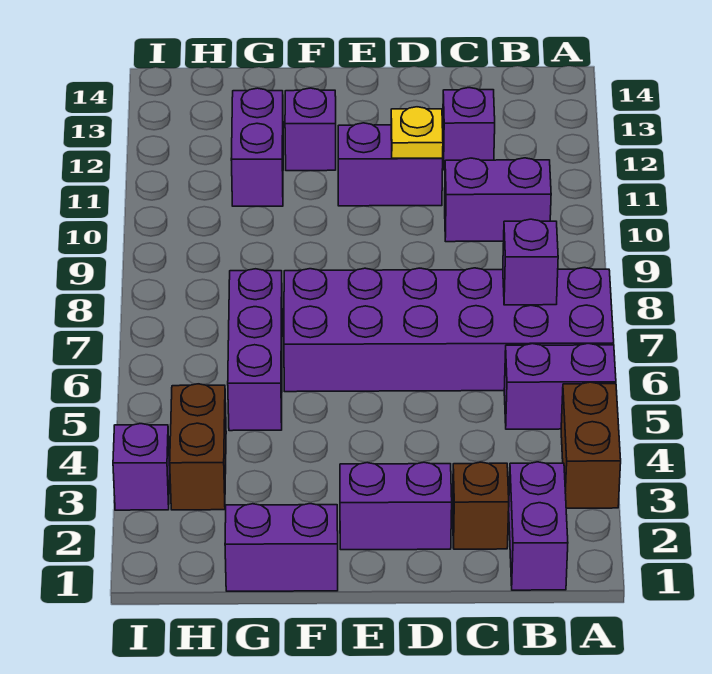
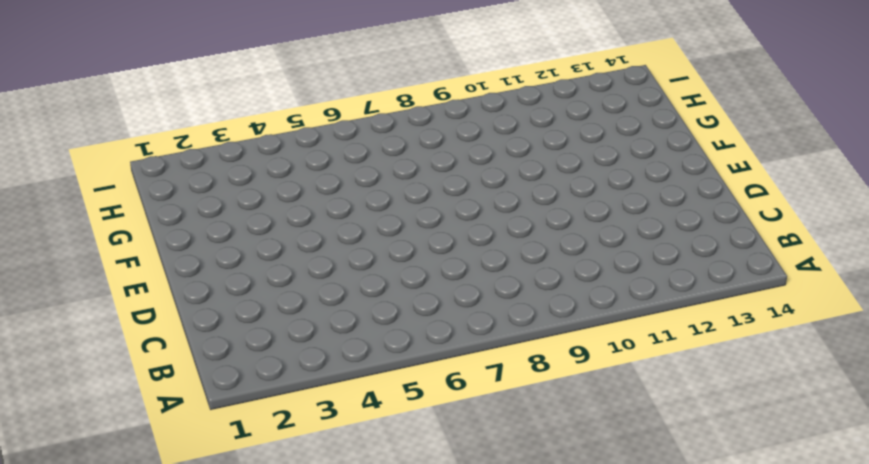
none -> brown 1x2 brick [561,382,621,508]
none -> purple 1x2 brick [504,343,616,429]
none -> purple 2x6 brick [284,268,614,392]

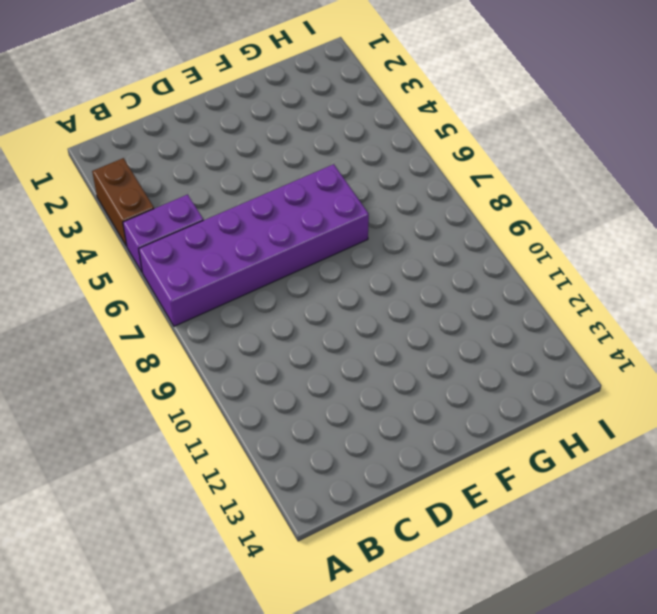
none -> purple 1x2 brick [509,462,568,590]
none -> purple 1x2 brick [445,158,551,242]
none -> brown 1x1 brick [453,462,509,549]

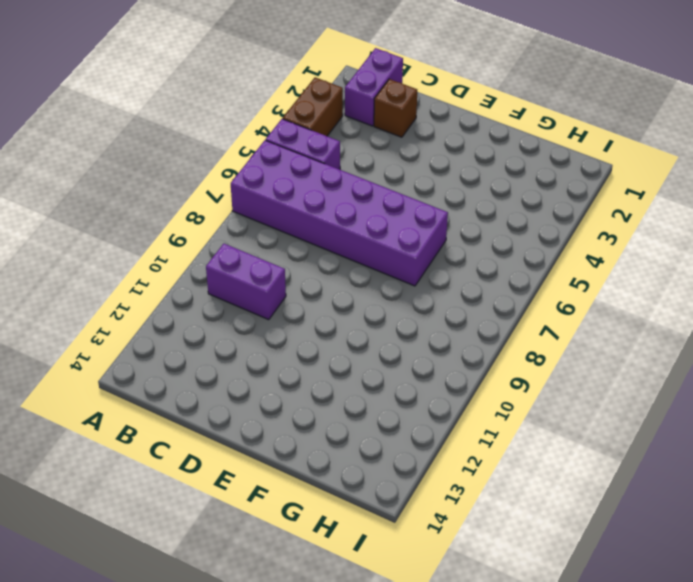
none -> purple 1x1 brick [443,88,495,170]
none -> purple 1x2 brick [340,462,452,550]
none -> purple 1x2 brick [338,123,443,206]

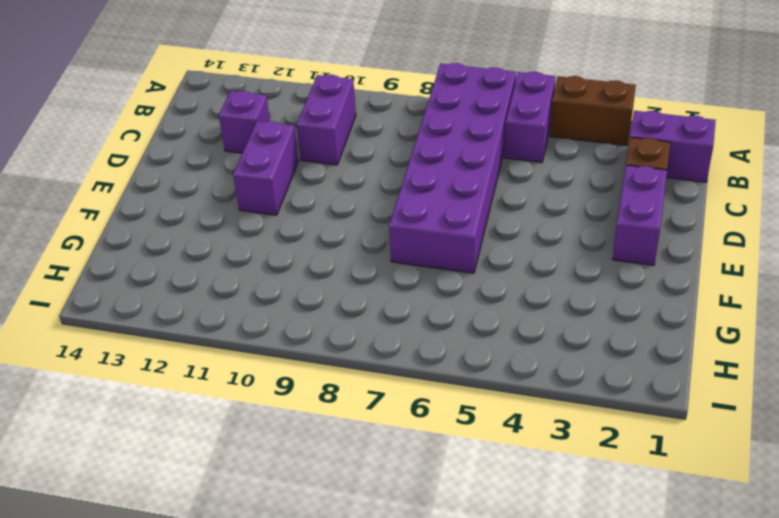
none -> purple 1x2 brick [225,504,338,591]
none -> purple 1x1 brick [285,88,336,171]
none -> purple 1x3 brick [228,269,282,431]

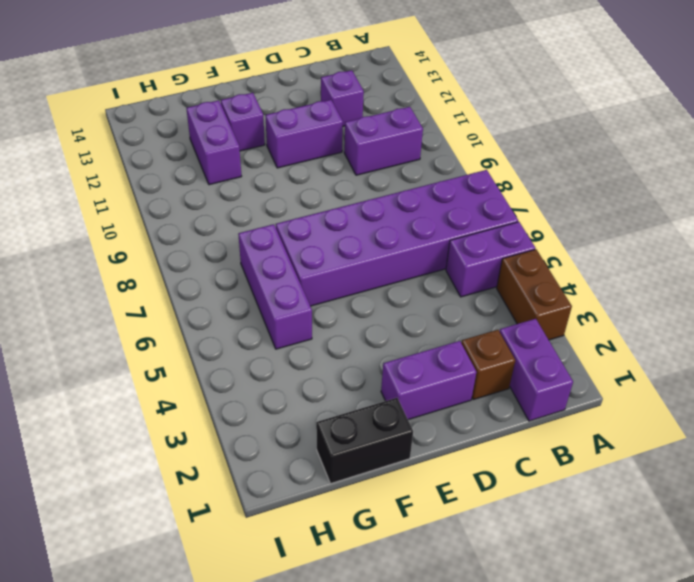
black 1x2 brick [316,398,413,484] -> purple 1x2 brick [225,504,338,591]
none -> brown 1x2 brick [170,384,226,510]
none -> purple 1x1 brick [113,424,170,510]
none -> purple 1x1 brick [503,219,558,305]

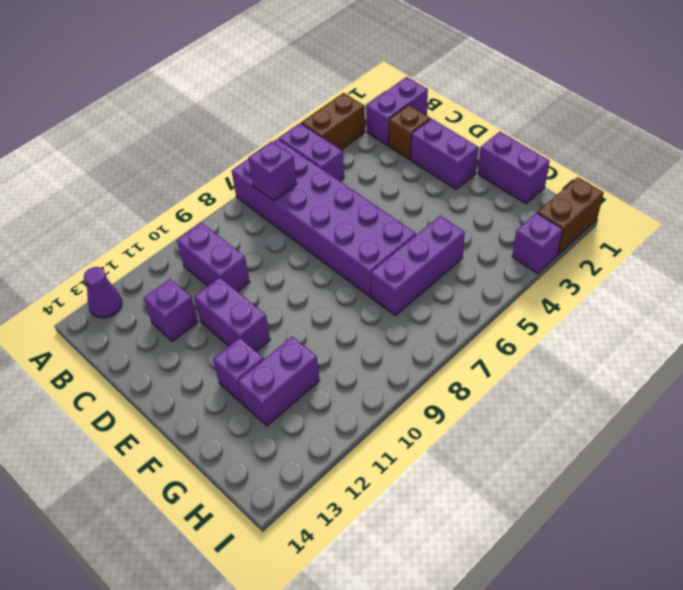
purple 1x1 cone [84,267,122,318] -> none
brown 1x2 brick [538,177,604,254] -> brown 1x2 brick moved to [170,384,226,510]
none -> yellow 1x1 plate [391,107,443,158]

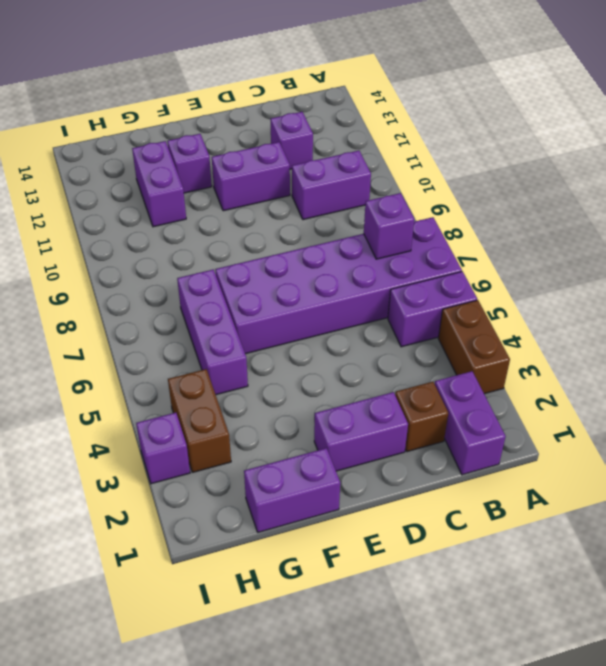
none -> yellow 1x1 plate [391,107,443,158]

